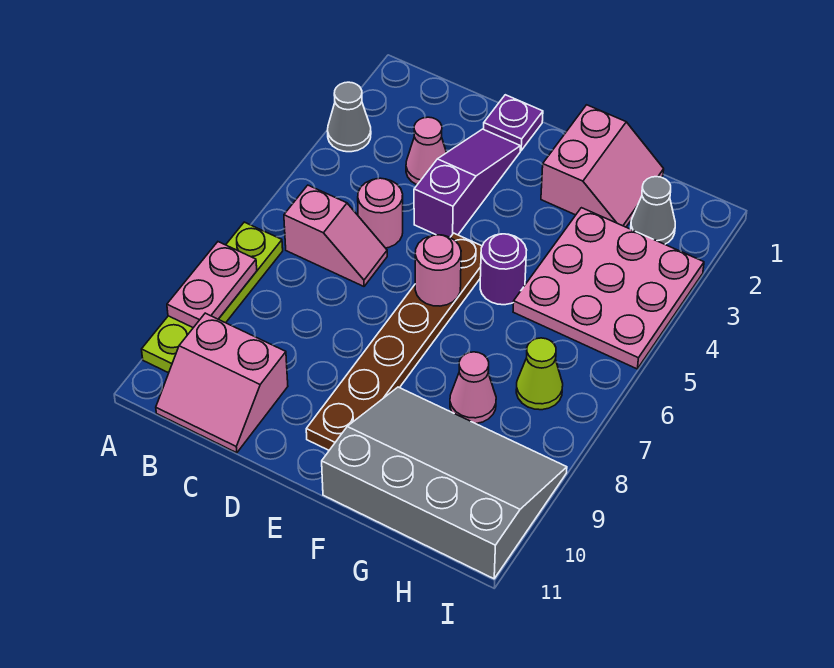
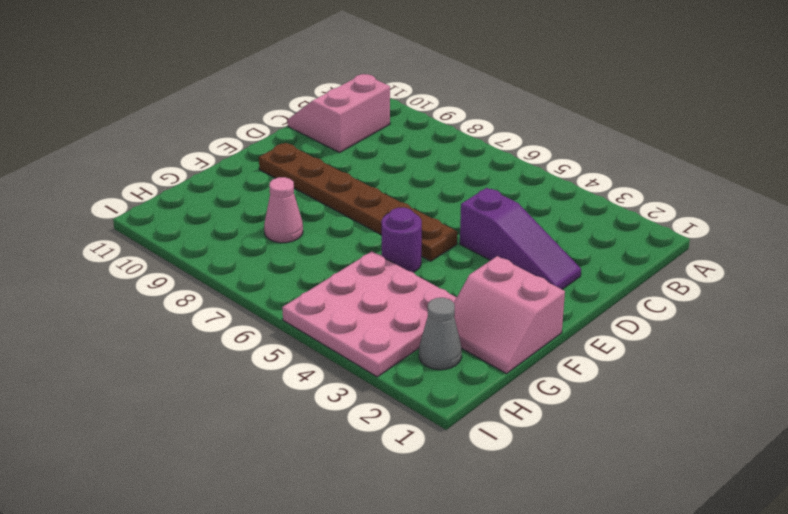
none -> grey 1x1 cone [328,82,371,152]
none -> lime 1x4 plate [142,222,283,373]
none -> pink 1x2 slope [284,185,387,286]

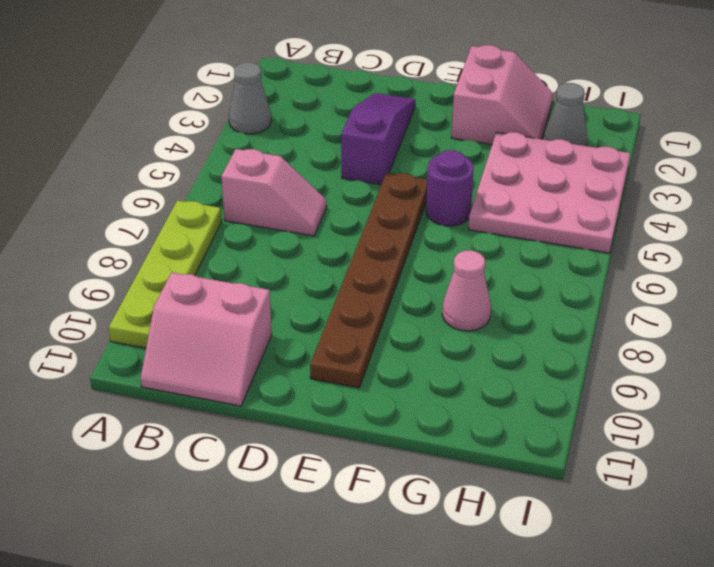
none -> pink 1x1 cone [406,117,446,185]
none -> pink 1x1 round brick [358,178,403,248]
none -> purple 1x1 plate [484,95,543,151]

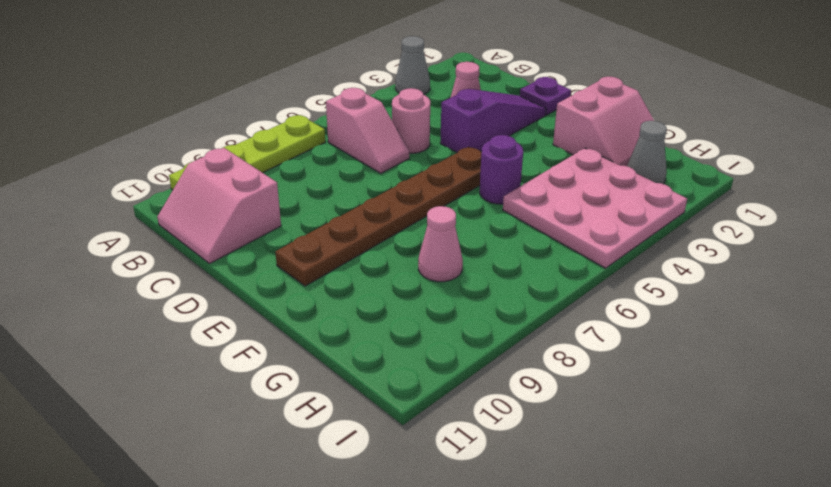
none -> grey 3x4 slope [322,387,567,579]
none -> lime 1x1 cone [516,338,563,410]
none -> pink 1x2 plate [167,242,257,328]

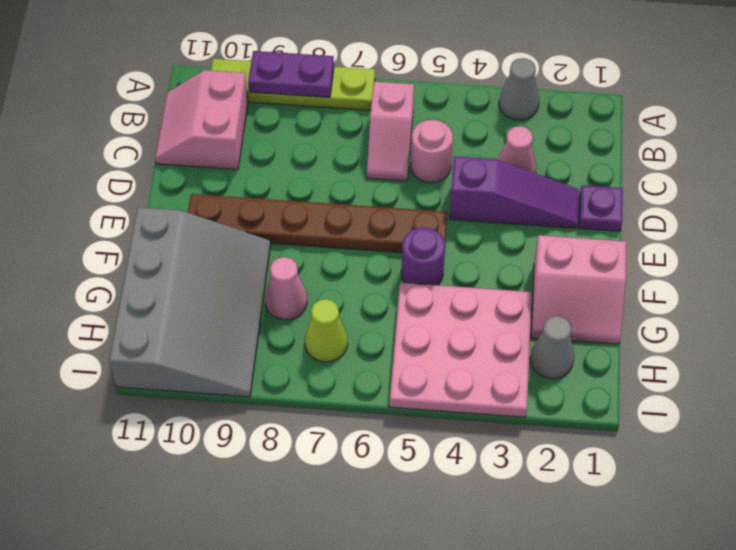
purple 1x2 plate [248,51,334,97] -> pink 1x2 plate [167,242,257,328]
none -> pink 1x1 round brick [415,235,461,306]

